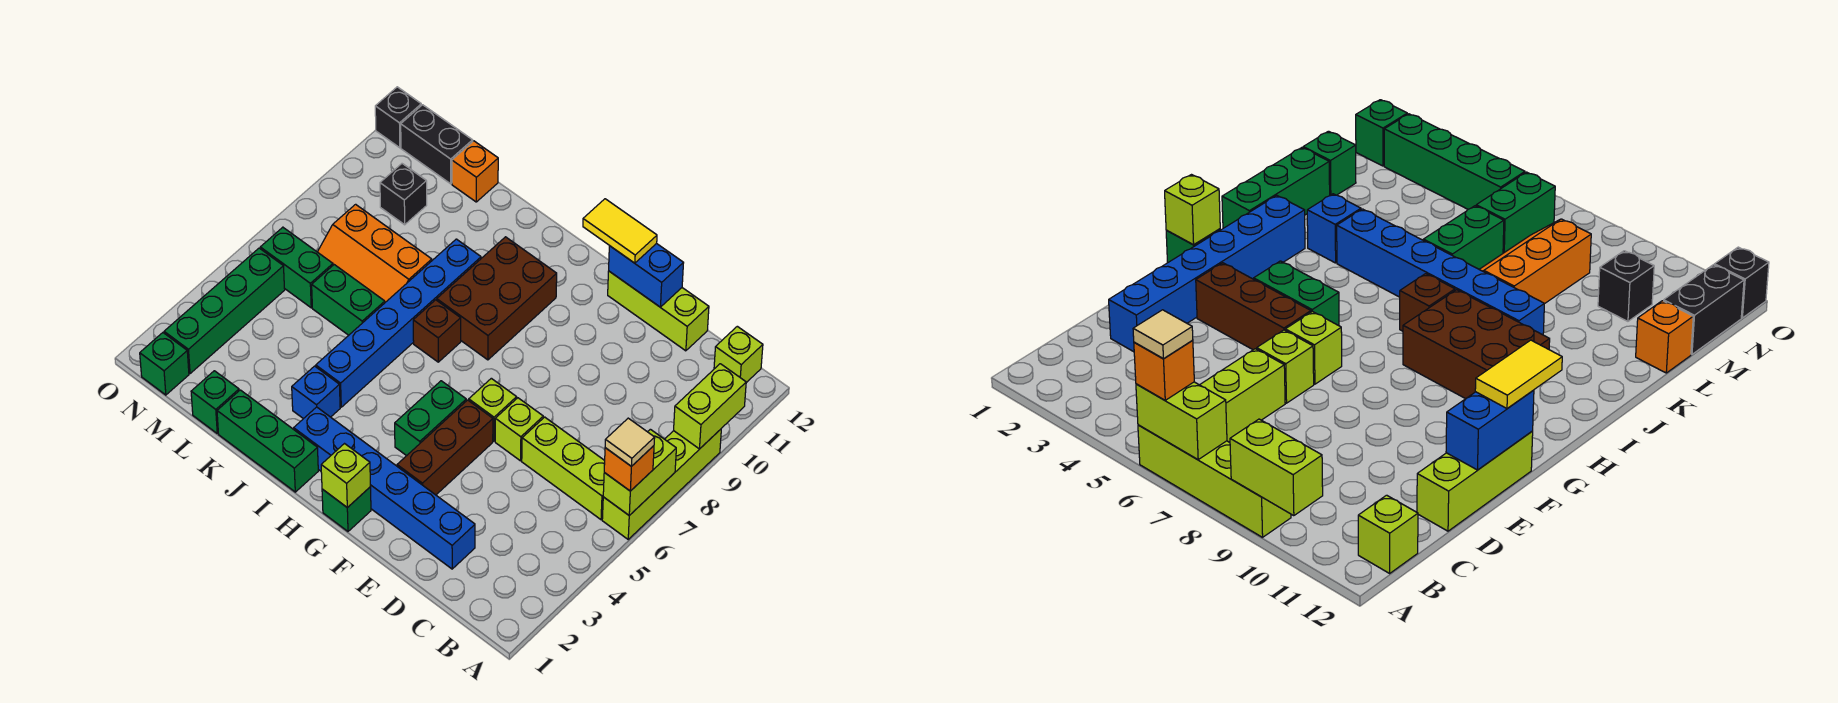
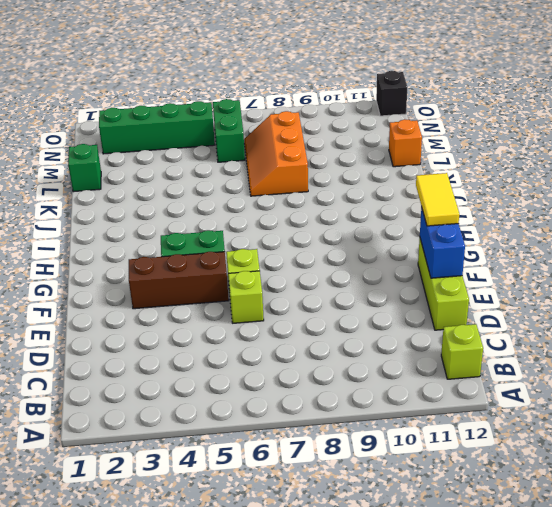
none -> lime 1x4 brick [602,429,721,539]
none -> lime 1x3 brick [522,417,605,520]
none -> blue 1x6 brick [294,407,475,569]
none -> green 1x1 brick [322,487,371,531]

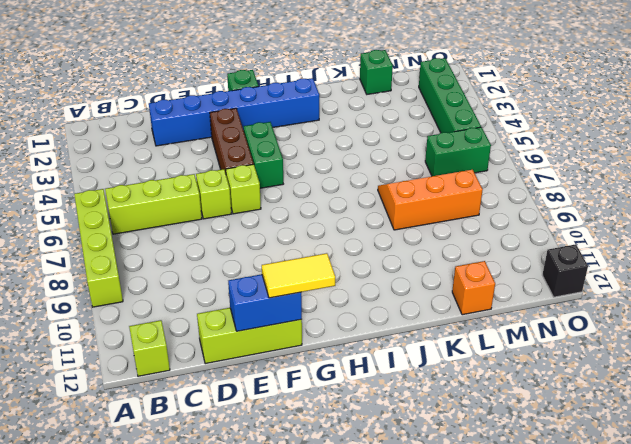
none -> brown 2x3 brick [437,237,557,360]
none -> green 1x3 brick [217,390,318,492]
none -> brown 1x1 brick [413,300,461,362]
none -> blue 1x1 brick [292,366,340,419]

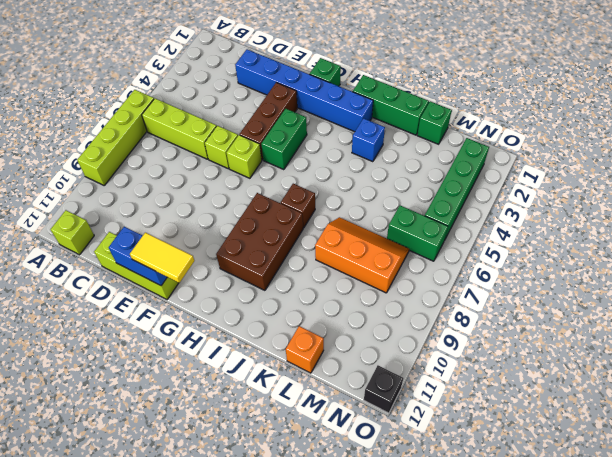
none -> blue 1x6 brick [316,239,481,407]
none -> green 1x2 brick [312,265,385,335]
none -> black 1x1 brick [380,164,427,225]
none -> black 1x2 brick [401,105,473,184]

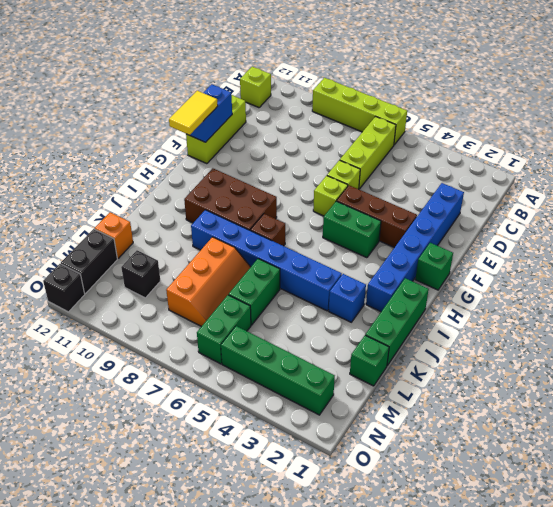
none -> green 1x1 brick [140,333,189,395]
none -> lime 1x2 brick [603,429,676,515]
none -> lime 1x2 brick [674,364,746,449]
none -> lime 1x1 brick [321,444,370,508]

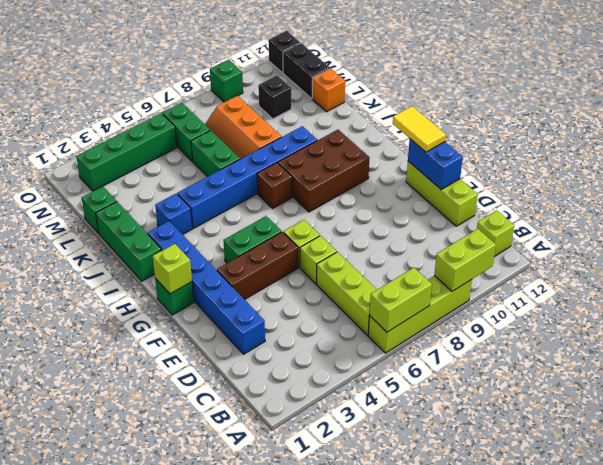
green 1x1 brick [210,60,243,102] -> green 1x1 brick moved to [140,333,189,395]
none -> orange 1x1 brick [604,446,654,491]
none -> tan 1x1 tile [605,418,655,466]

